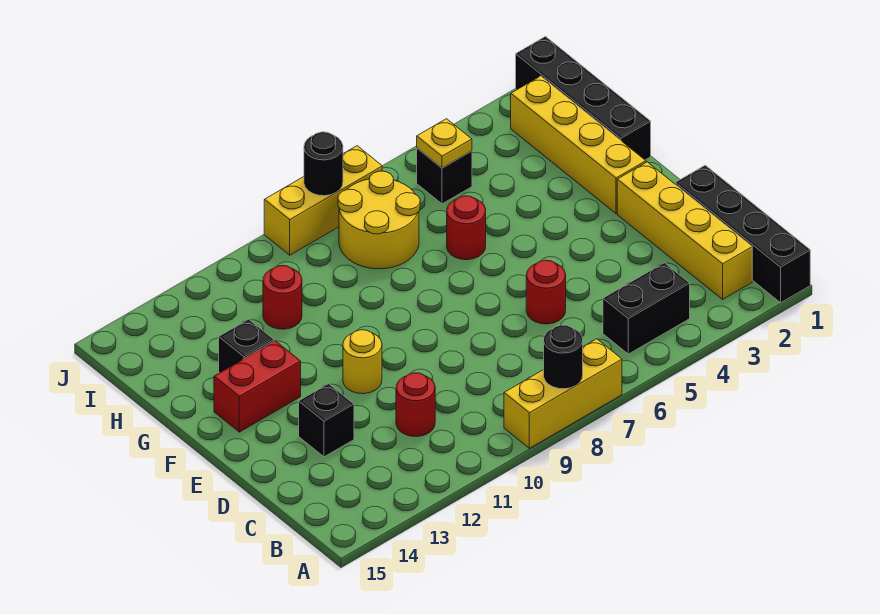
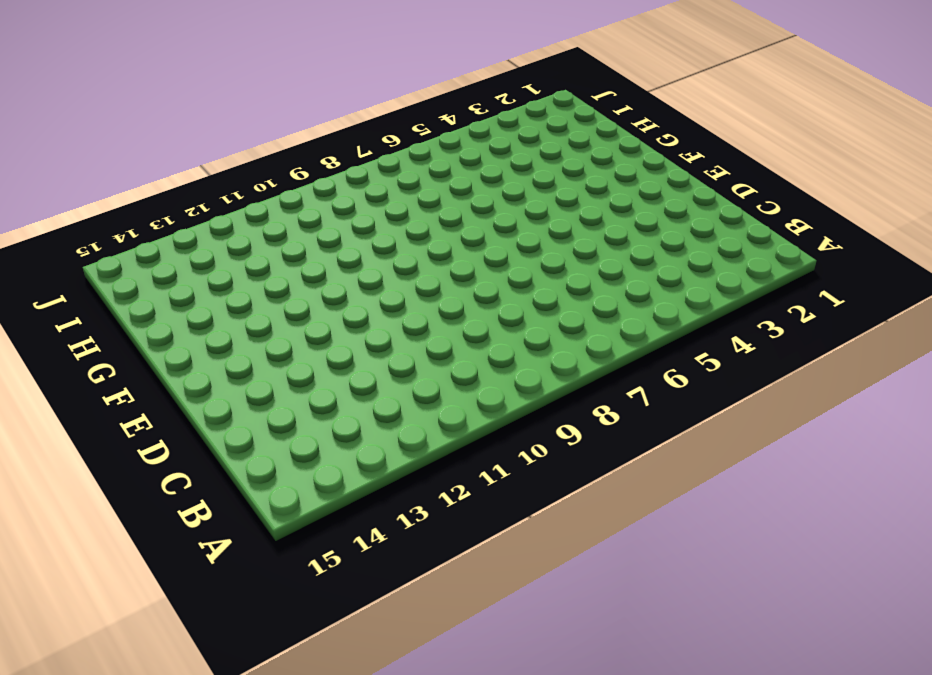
none -> black 1x4 brick [675,165,810,303]
none -> yellow 1x3 brick [504,339,622,448]
none -> yellow 1x4 brick [617,162,752,299]

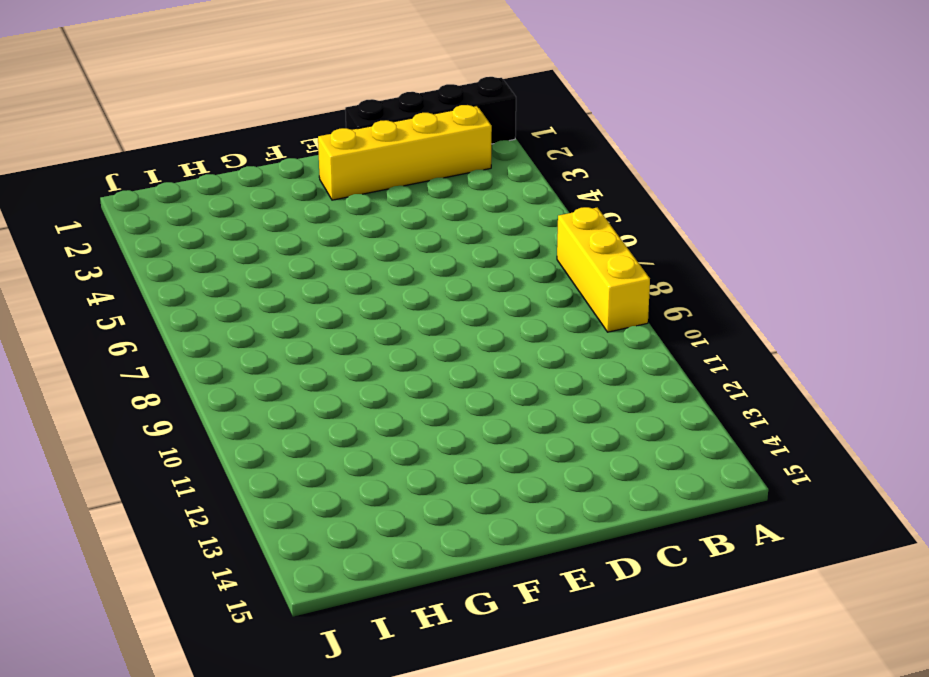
none -> black 1x2 brick [603,263,690,354]
none -> red 1x1 round brick [396,373,435,437]
none -> red 1x1 round brick [526,260,566,324]

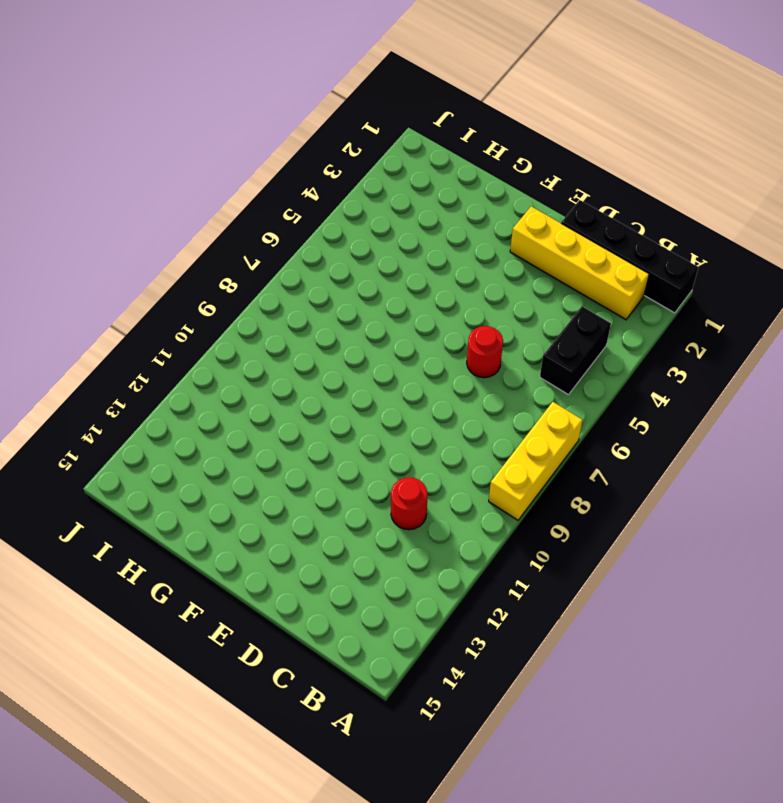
none -> black 1x1 brick [299,384,354,457]
none -> yellow 1x1 round brick [343,330,382,394]
none -> yellow 1x4 brick [511,76,646,214]

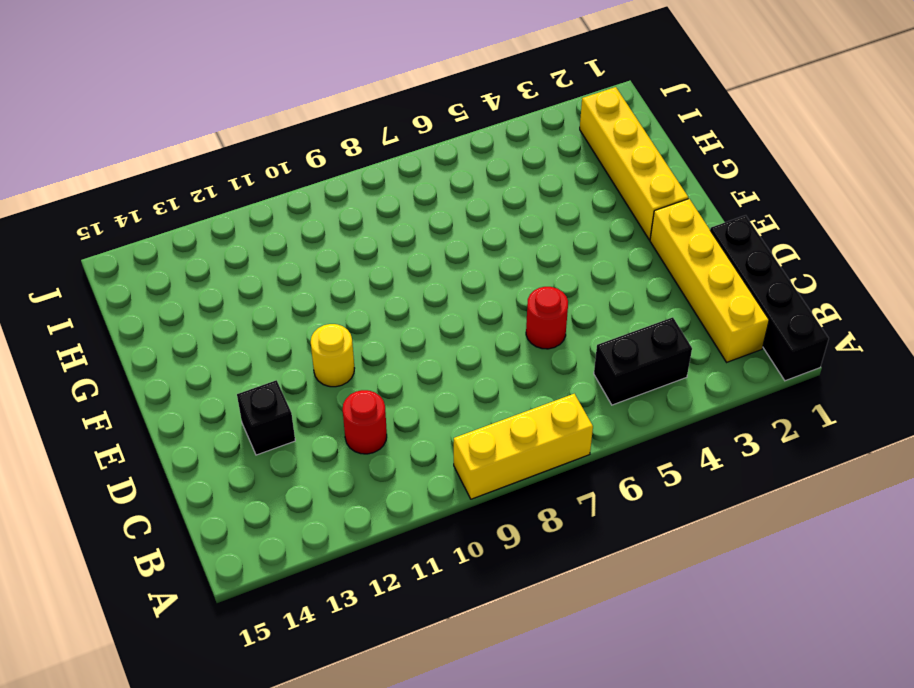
none -> red 1x2 brick [214,341,301,432]
none -> black 1x4 brick [516,37,651,160]
none -> red 1x1 round brick [447,196,486,260]

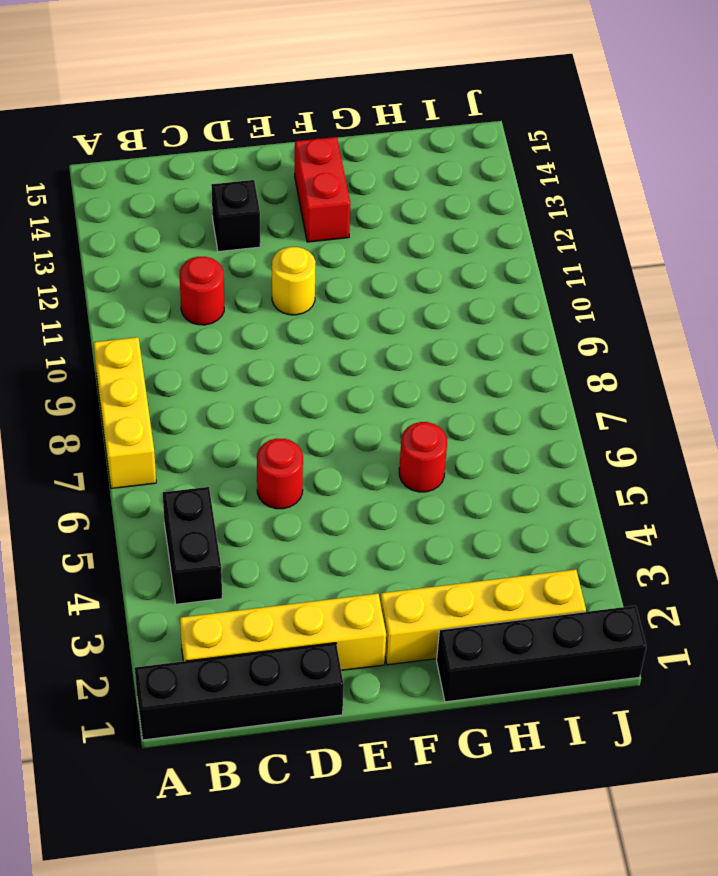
none -> black 1x1 brick [219,319,274,373]
none -> yellow 2x2 round brick [338,171,420,269]
none -> red 1x1 round brick [263,266,302,329]

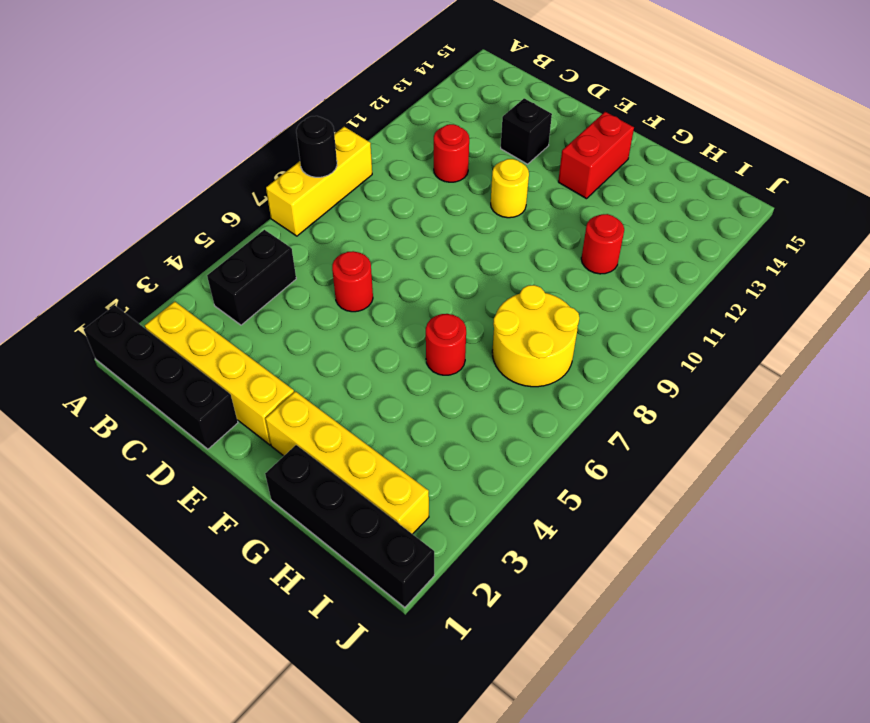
none -> black 1x1 brick [219,319,274,373]
none -> black 1x1 brick [417,148,472,204]
none -> yellow 1x3 brick [264,146,382,255]

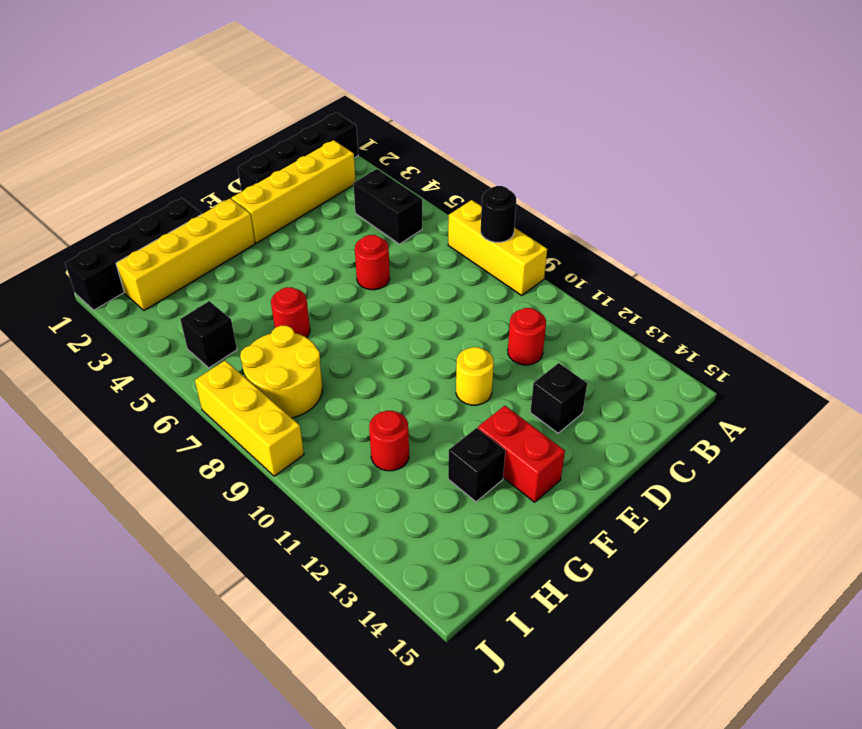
none -> yellow 1x1 plate [417,119,472,168]
none -> black 1x1 round brick [304,132,343,196]

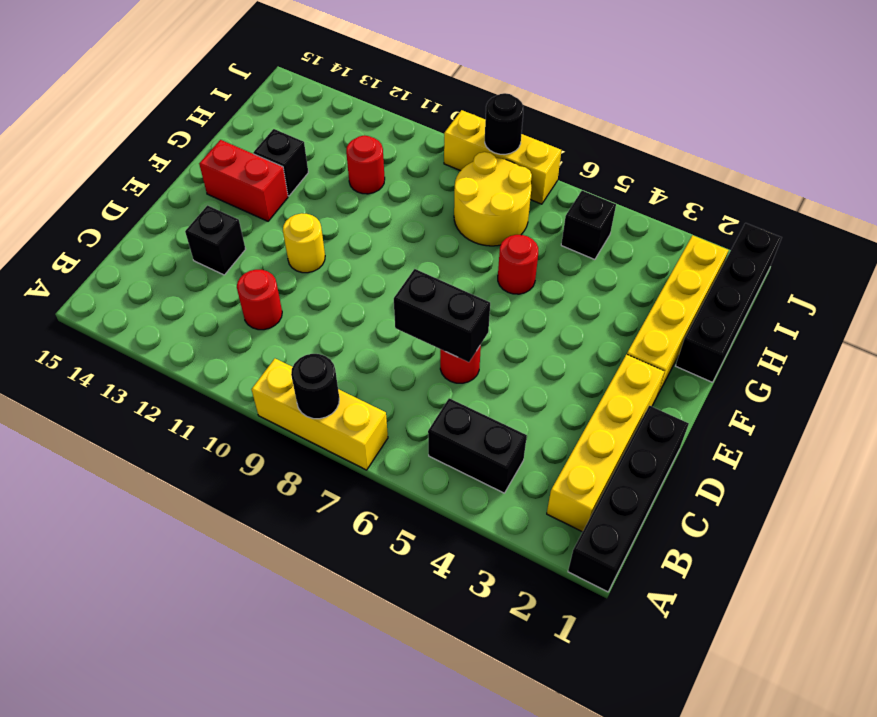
black 1x2 brick [394,269,490,362] -> none
none -> yellow 1x1 plate [417,119,472,168]

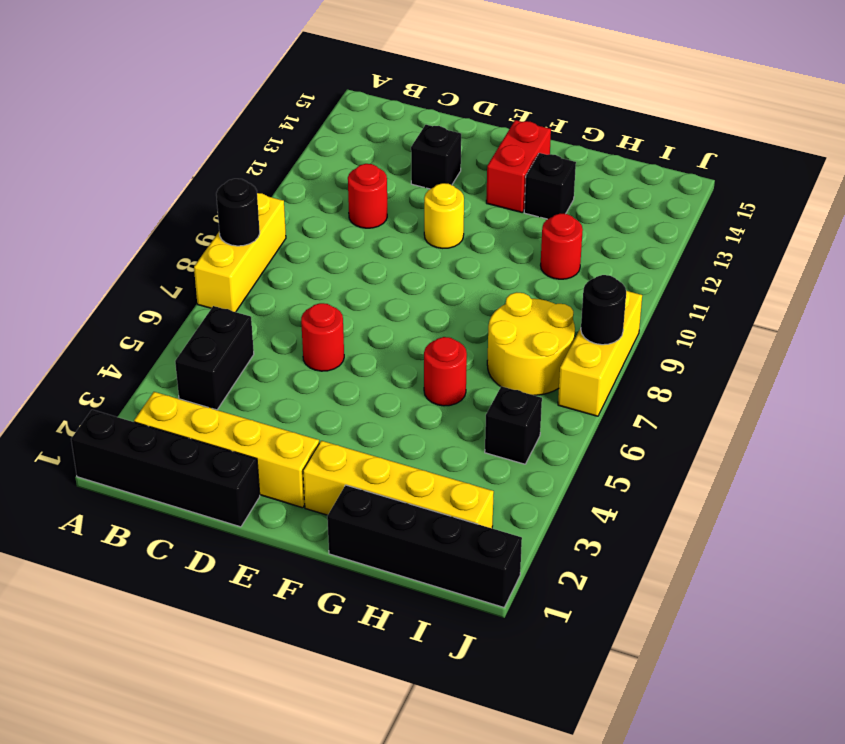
none -> yellow 1x1 plate [417,119,472,168]

